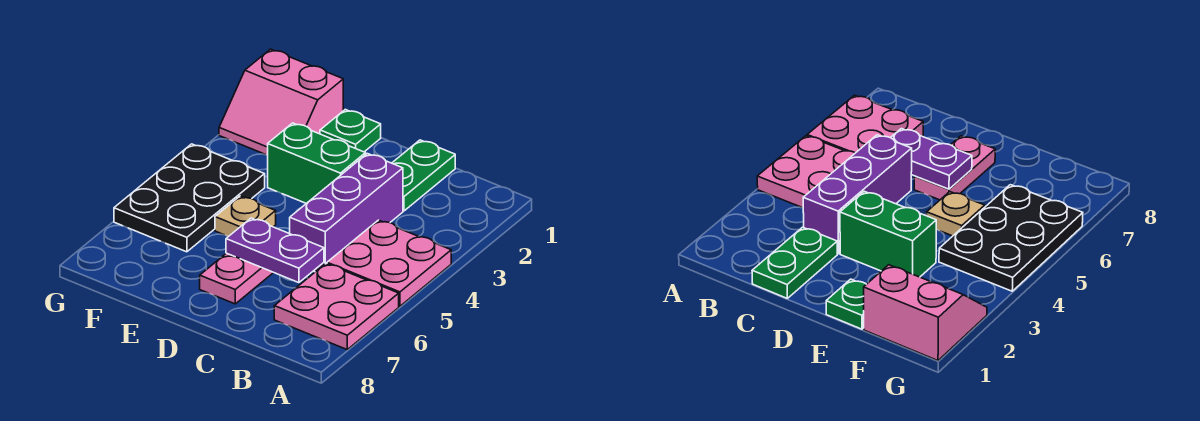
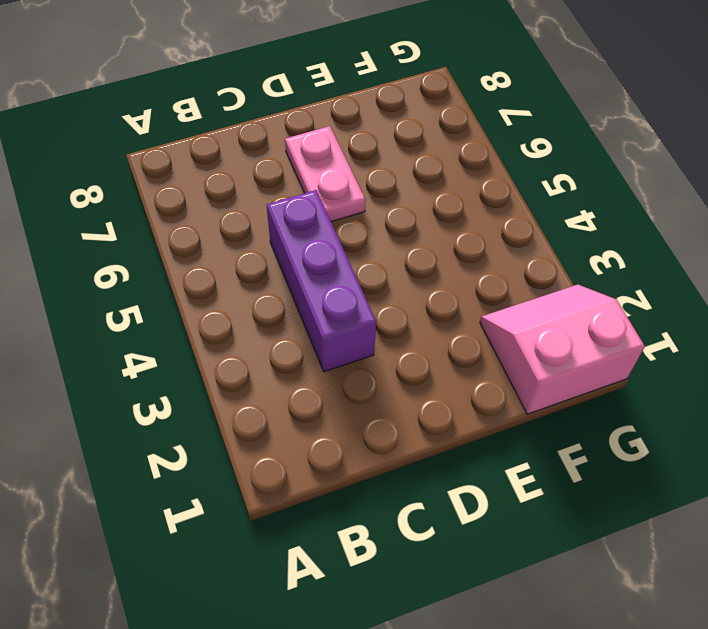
none -> pink 2x2 plate [327,220,451,306]
none -> pink 2x2 plate [274,264,399,349]

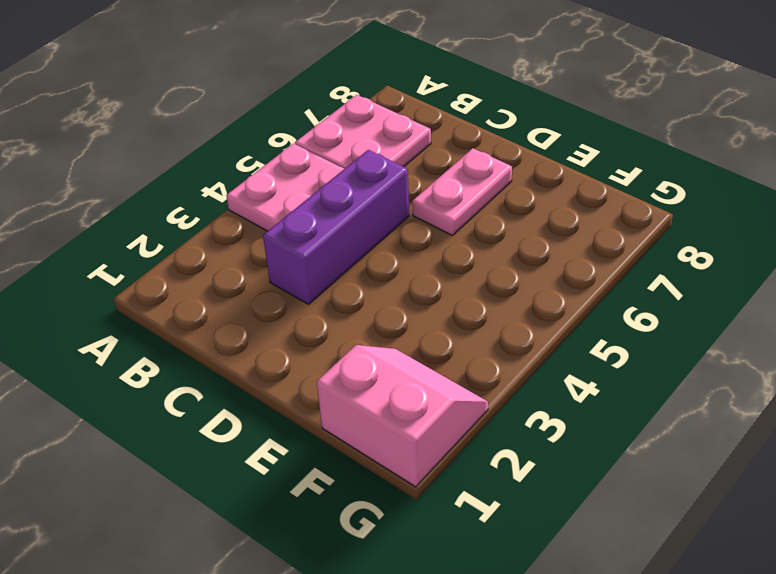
none -> green 1x2 plate [392,140,455,211]
none -> green 1x2 brick [268,123,366,203]

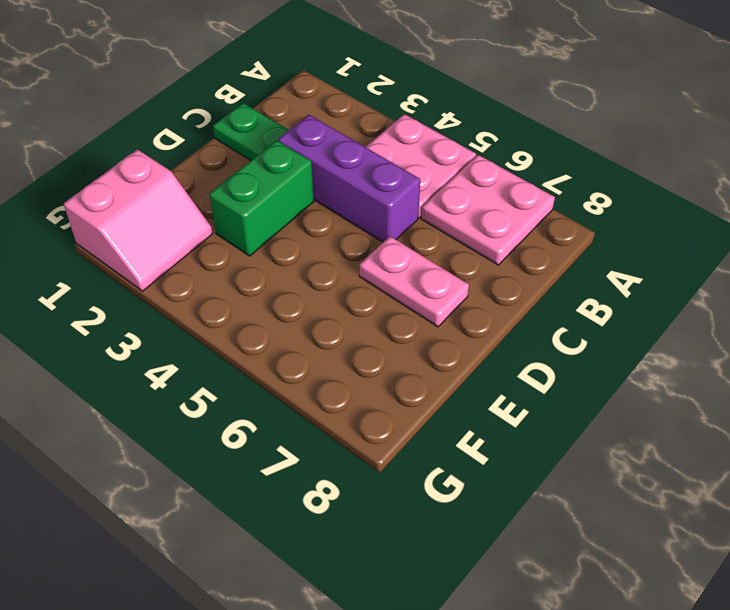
none -> green 1x1 plate [320,110,381,152]
none -> tan 1x1 plate [215,196,276,237]

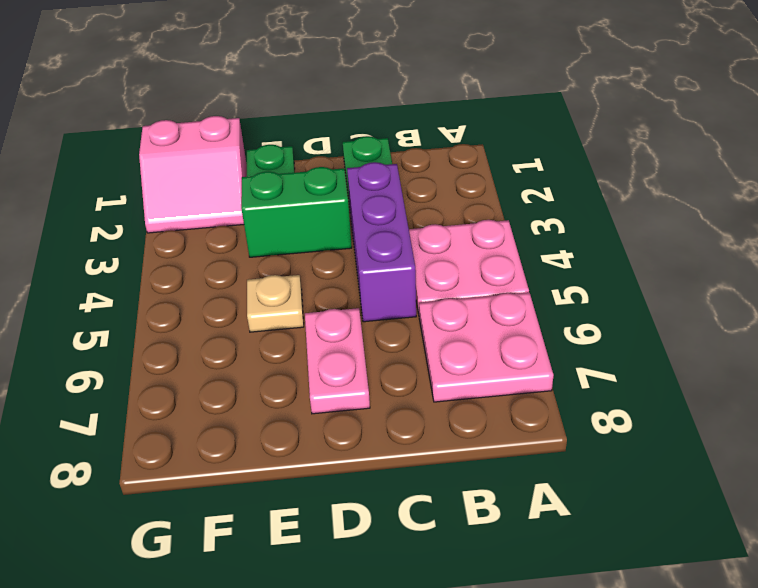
none -> black 2x3 plate [114,144,265,252]
none -> purple 1x2 plate [226,218,324,283]

